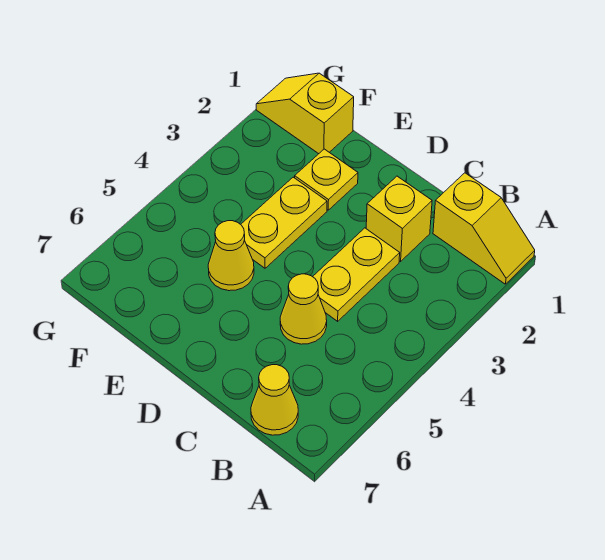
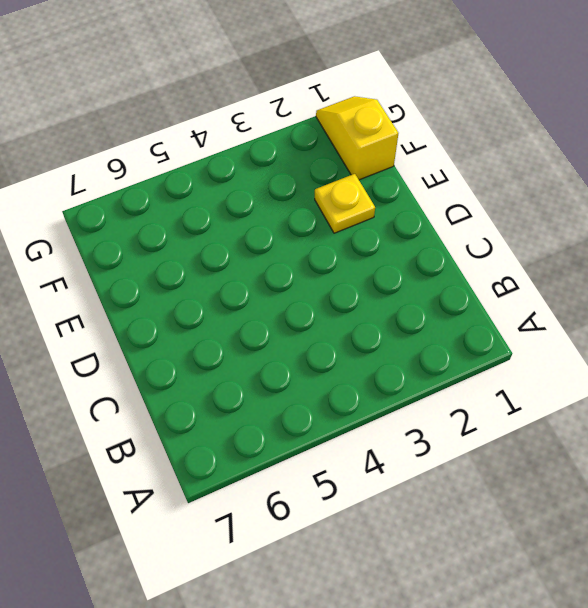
none -> yellow 1x2 slope [433,173,535,284]
none -> yellow 1x1 cone [251,365,298,435]

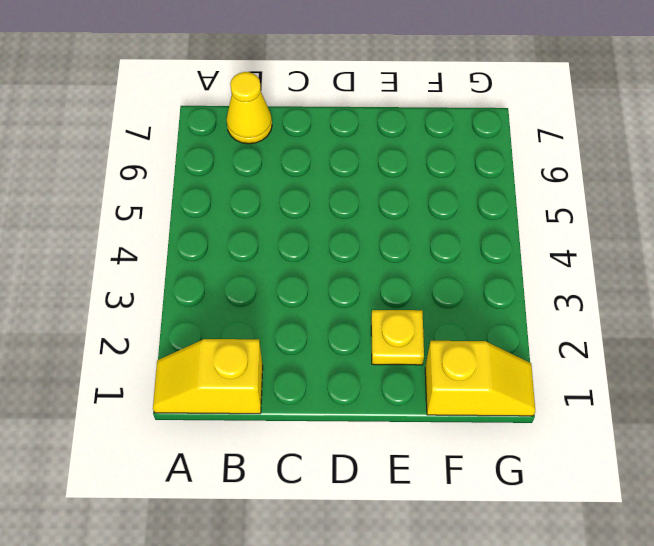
none -> yellow 1x1 brick [366,176,432,261]
none -> yellow 1x2 plate [313,228,400,321]

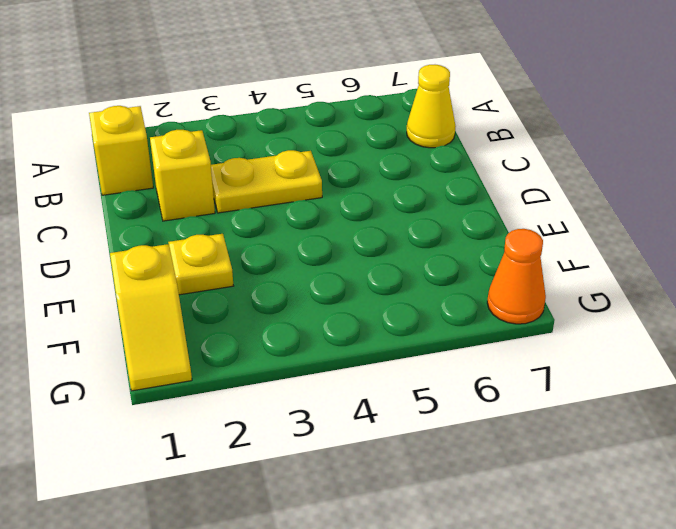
orange 1x1 cone [487,229,546,324] -> none
none -> yellow 1x1 cone [280,274,327,344]
none -> yellow 1x2 plate [241,177,327,268]

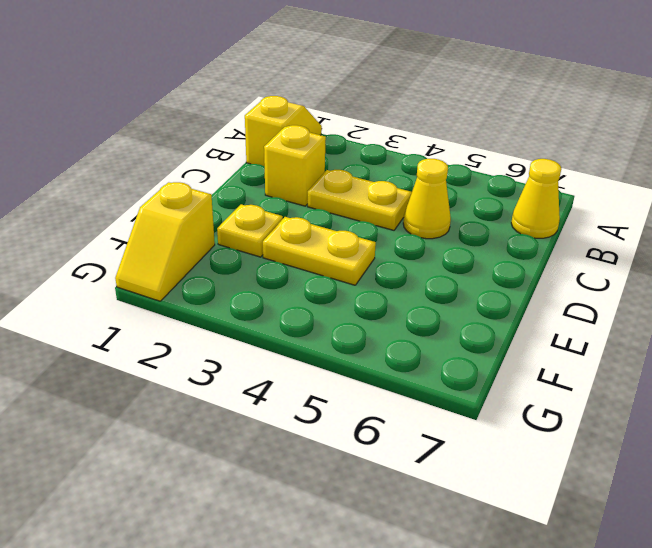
none -> yellow 1x1 cone [208,221,254,291]

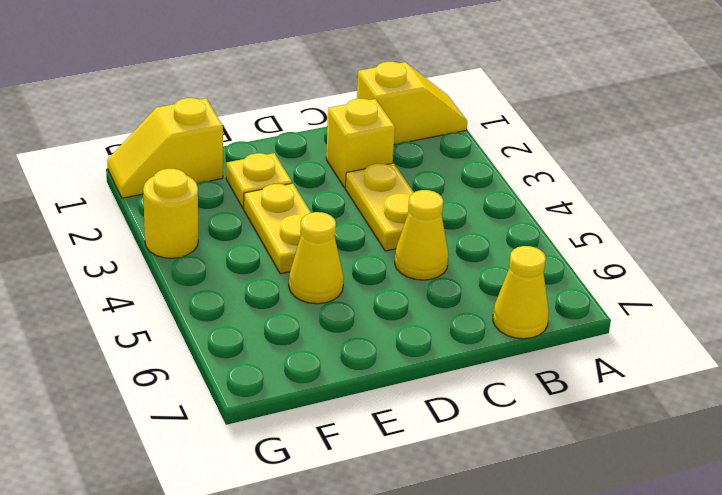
yellow 1x1 round brick [143,169,198,258] -> none

